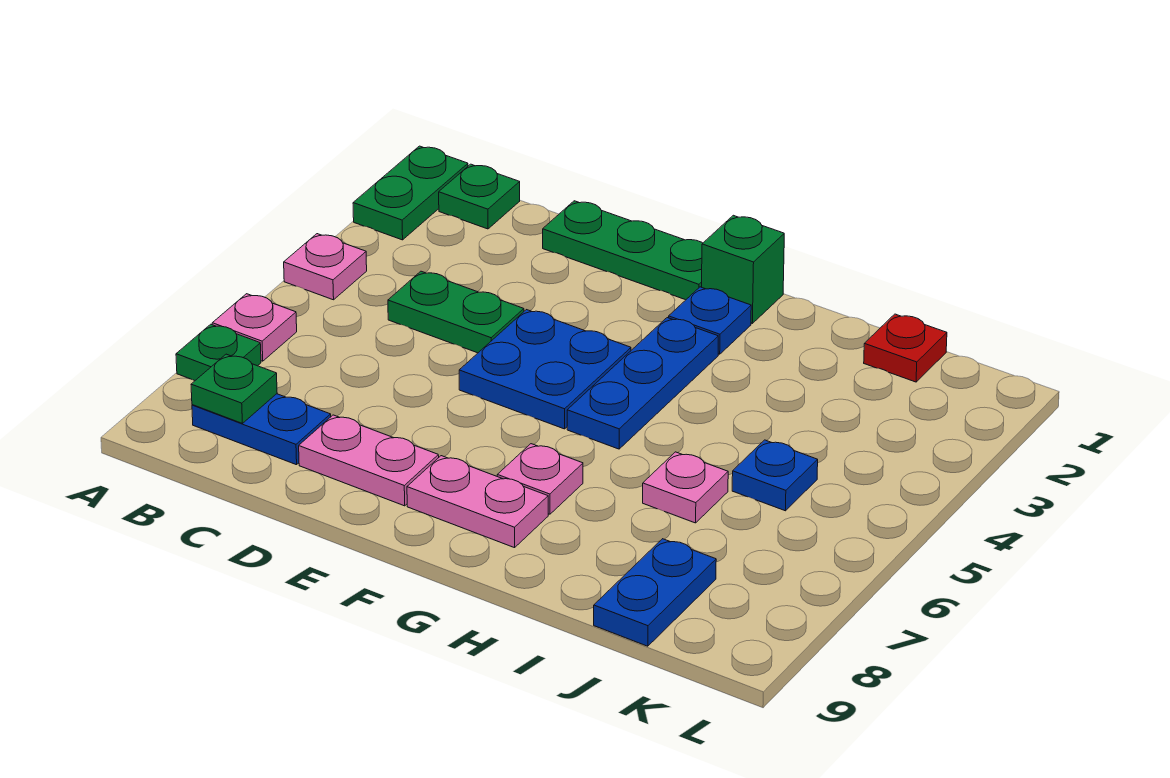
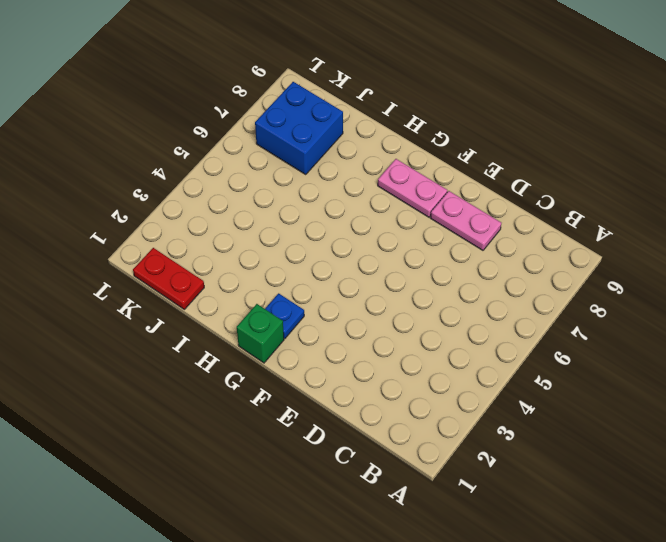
red 1x2 plate [133,248,204,309] -> red 1x1 plate [864,314,947,382]
blue 2x2 brick [255,82,343,174] -> blue 1x2 plate [594,539,716,646]
none -> green 1x2 plate [353,146,468,240]
none -> pink 1x1 plate [284,234,367,300]
none -> pink 1x1 plate [212,294,297,361]

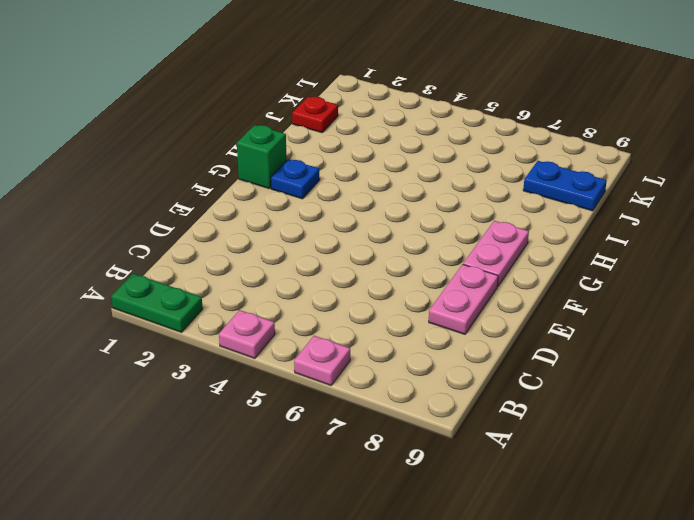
none -> green 1x1 plate [176,324,261,381]
none -> green 1x1 plate [439,164,520,229]
none -> blue 1x2 plate [192,394,331,465]

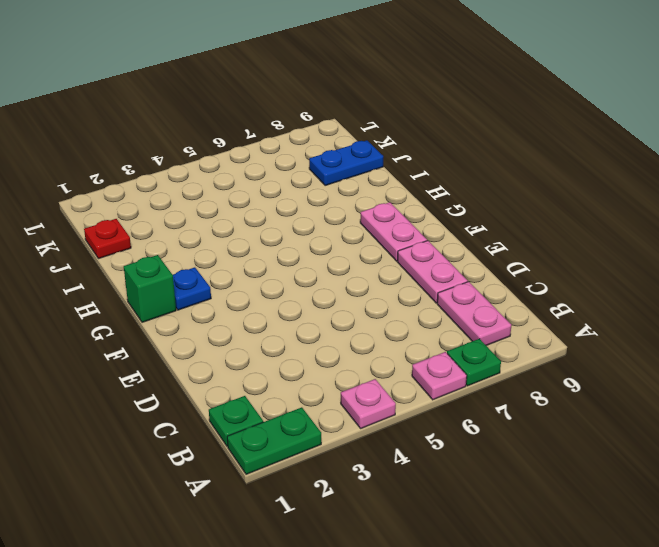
pink 1x2 plate [437,282,511,345] -> blue 1x2 plate [192,394,331,465]
none -> green 1x2 plate [388,271,524,353]
none -> green 1x3 plate [543,201,703,300]
none -> blue 2x2 plate [459,310,631,429]

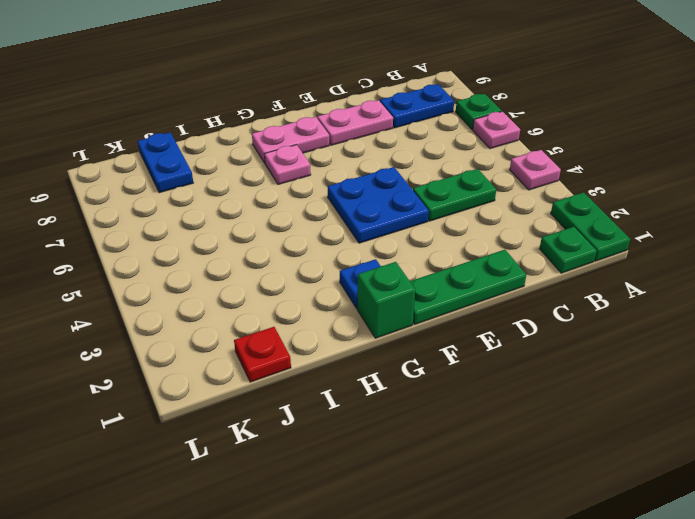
none -> blue 1x3 plate [567,318,718,449]
none -> pink 1x1 plate [643,452,728,523]
none -> blue 1x1 plate [732,440,818,511]

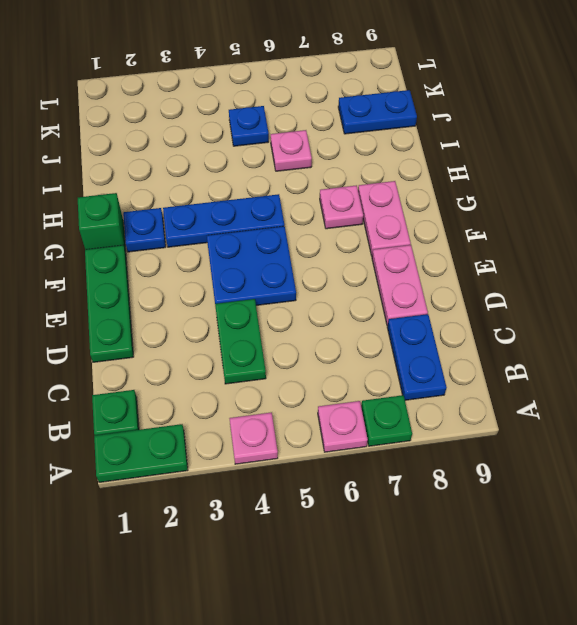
none -> red 1x1 plate [864,314,947,382]
none -> green 1x1 plate [191,354,277,423]

